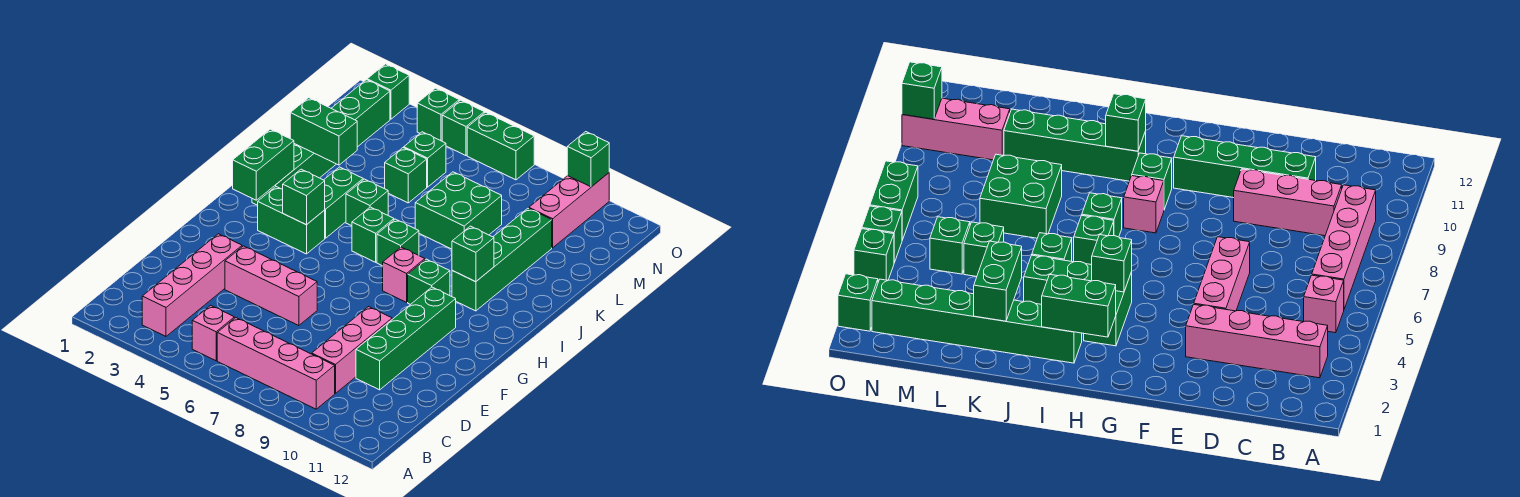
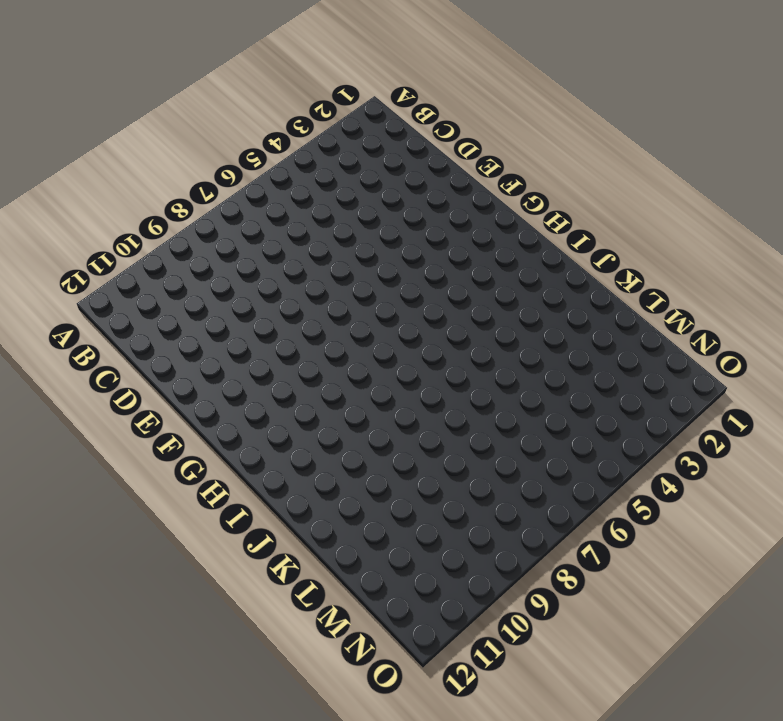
none -> pink 1x4 brick [142,234,242,336]
none -> pink 1x1 brick [192,305,234,361]
none -> pink 1x4 brick [217,318,335,409]

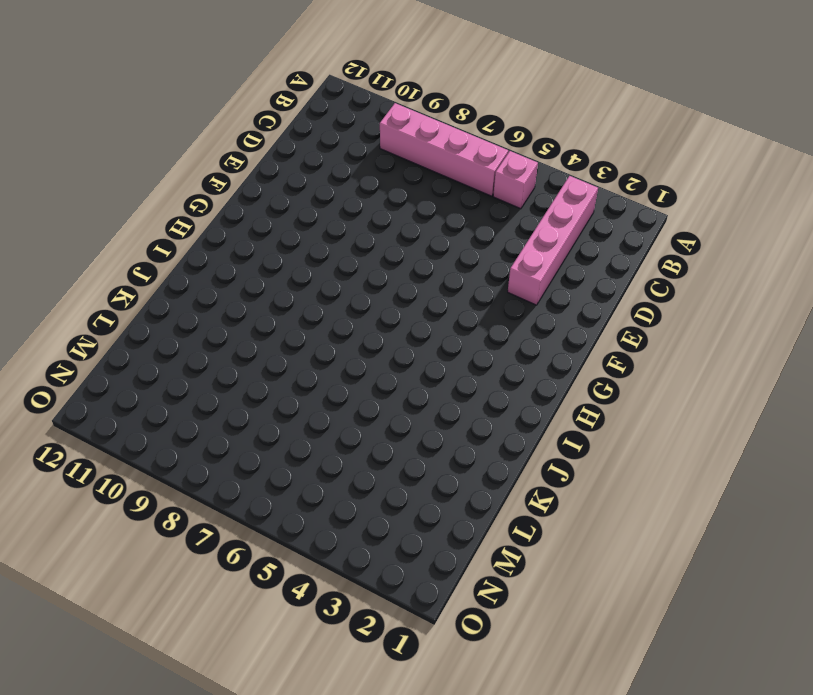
none -> pink 1x3 brick [312,307,392,394]
none -> green 1x4 brick [356,287,456,390]
none -> pink 1x3 brick [225,246,317,326]

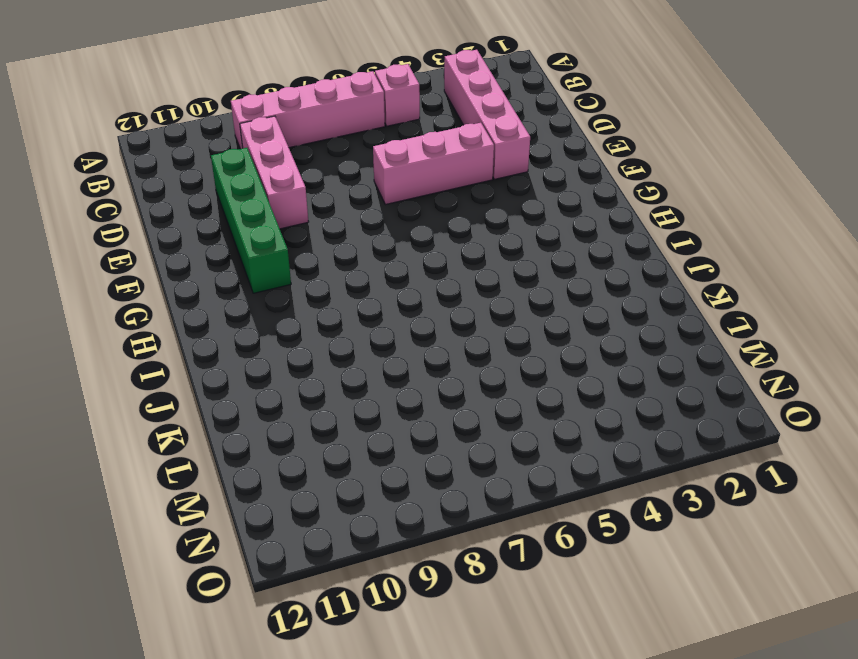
none -> green 1x2 brick [258,187,325,254]
none -> pink 1x1 brick [383,247,425,302]
none -> green 1x1 brick [408,259,450,305]

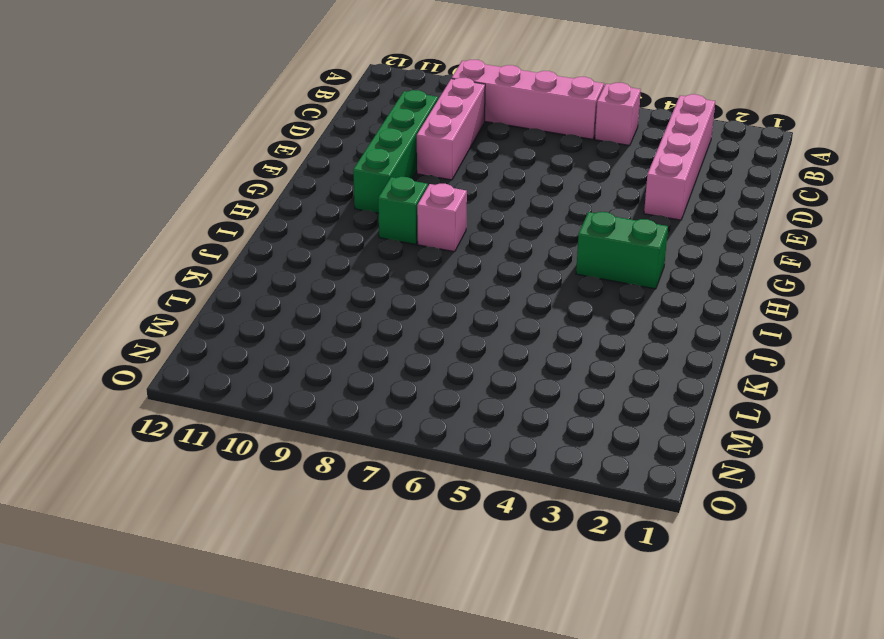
none -> pink 1x3 brick [225,246,317,326]
none -> green 1x6 brick [252,80,390,205]
none -> green 1x2 brick [324,167,363,238]

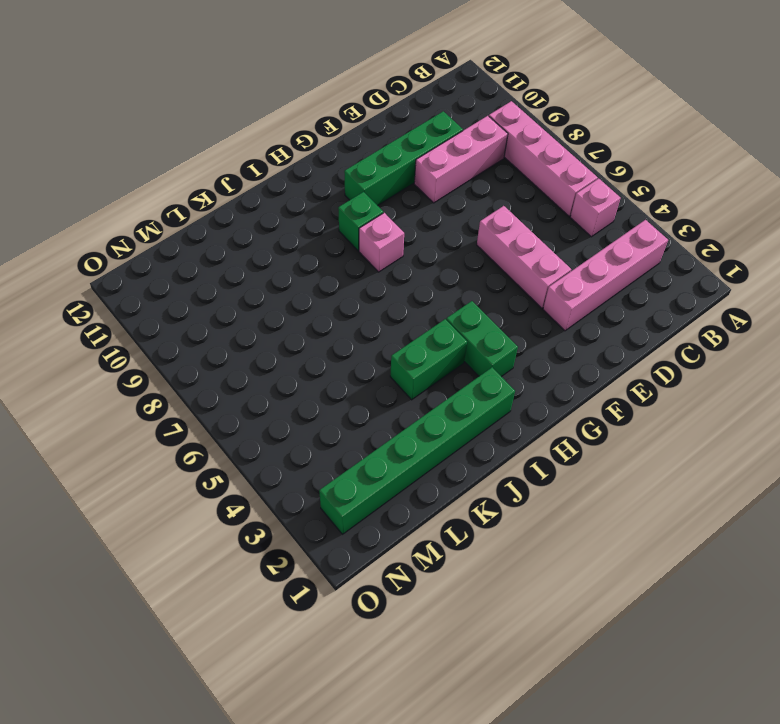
none -> green 1x1 brick [352,207,394,262]
none -> green 1x1 brick [377,219,419,266]
none -> green 1x4 brick [452,208,552,311]

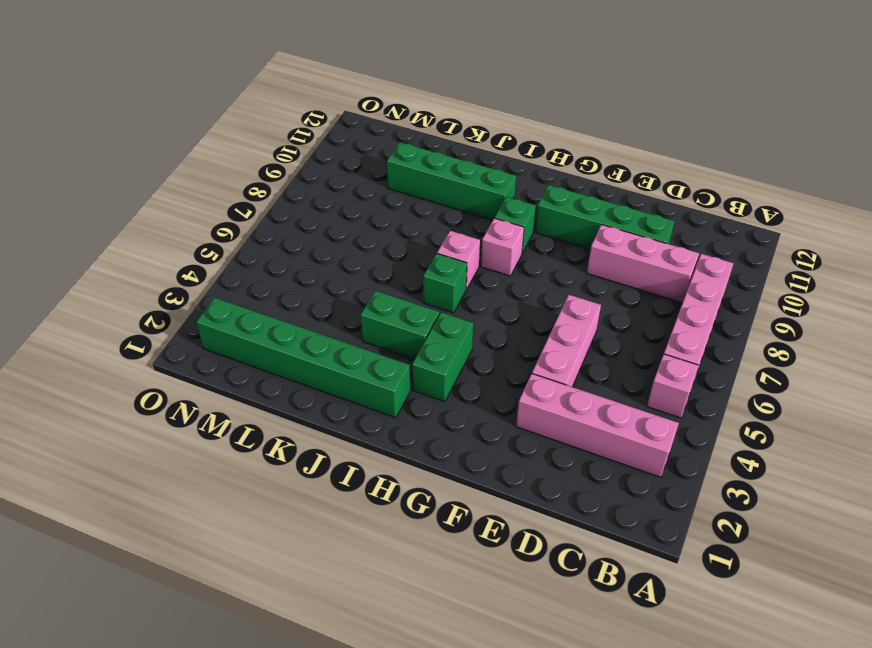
pink 1x1 brick [437,231,480,289] -> green 1x1 brick [377,219,419,266]
none -> green 1x1 brick [346,179,388,226]
none -> green 2x2 brick [415,172,502,249]
none -> green 1x1 brick [385,148,427,203]

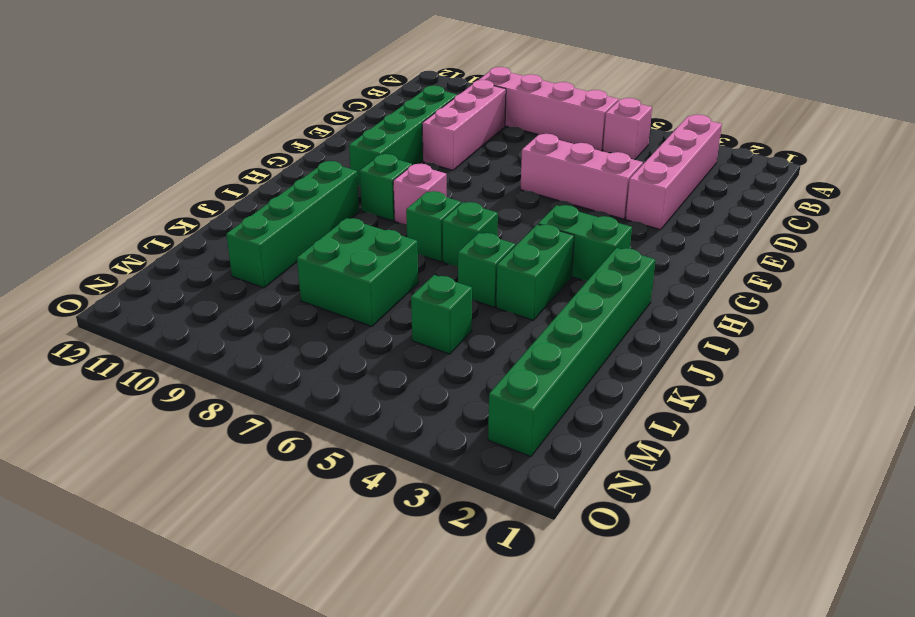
none -> green 1x1 brick [404,132,446,187]
none -> pink 1x3 brick [529,173,609,248]
none -> green 1x1 brick [367,64,409,119]

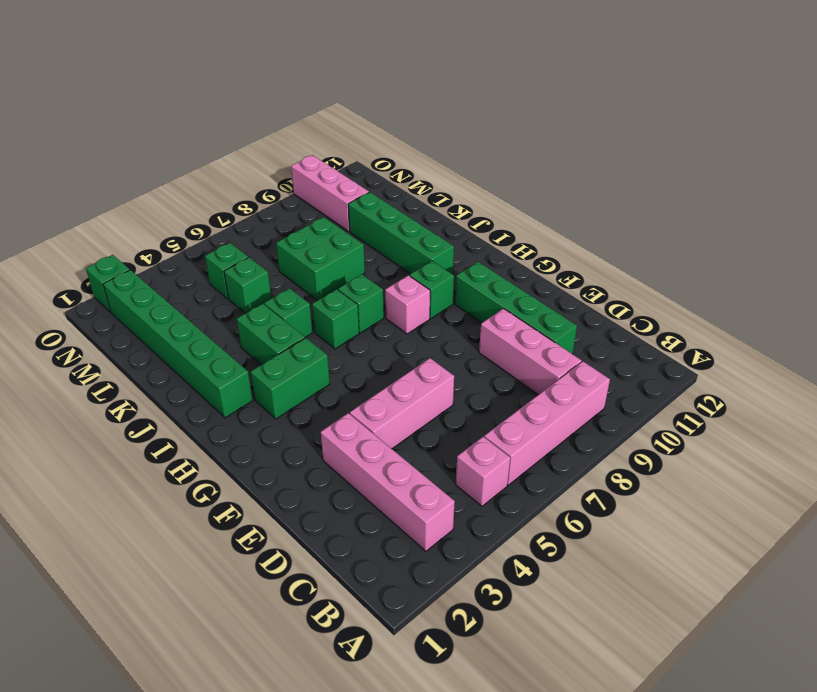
none -> green 1x1 brick [417,88,459,141]
none -> green 1x1 brick [442,100,484,156]
none -> green 1x2 brick [467,112,534,180]

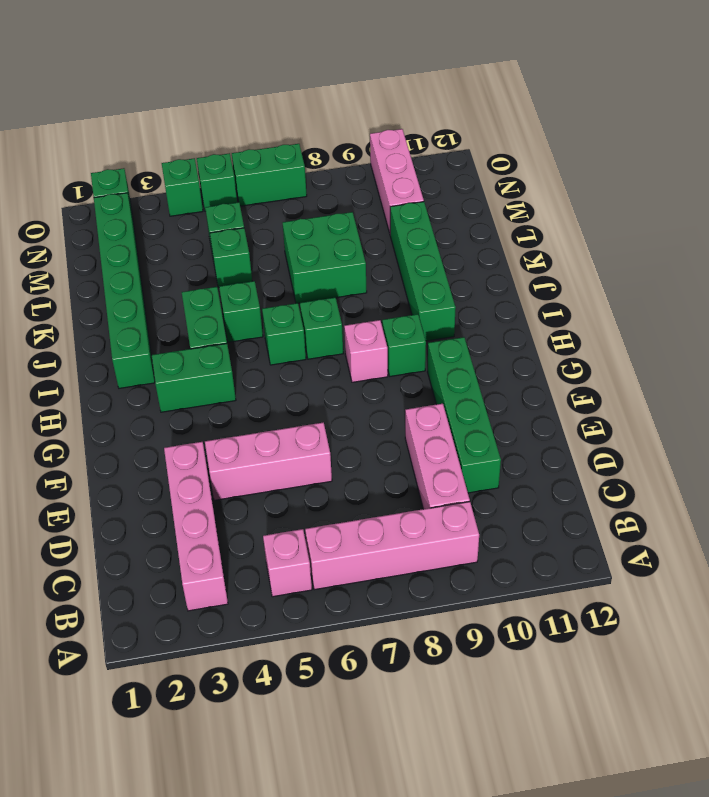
none -> green 1x2 brick [233,129,294,200]
none -> green 1x1 brick [283,169,325,225]
none -> green 1x1 brick [452,226,494,282]

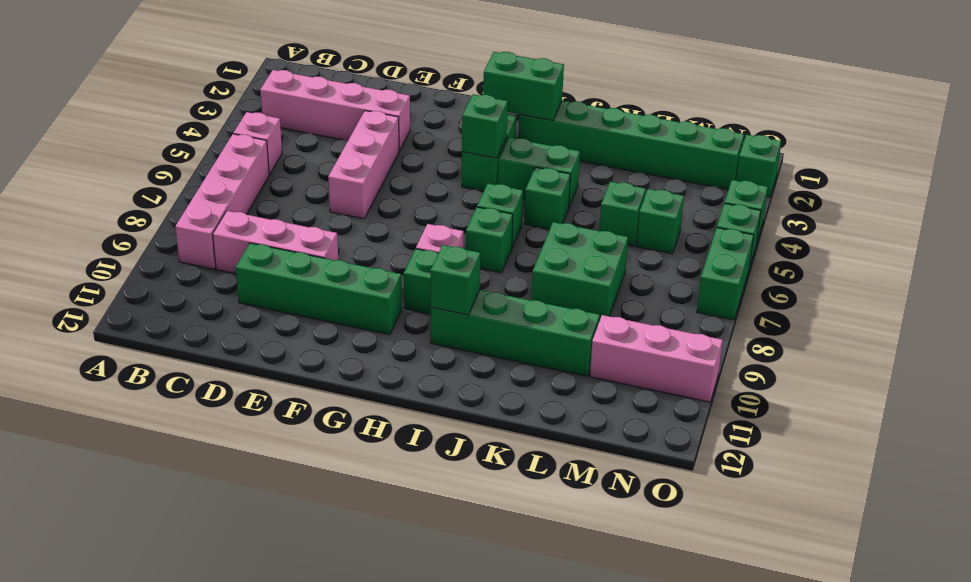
none -> green 1x2 brick [290,98,357,165]
none -> green 1x1 brick [567,132,609,187]

